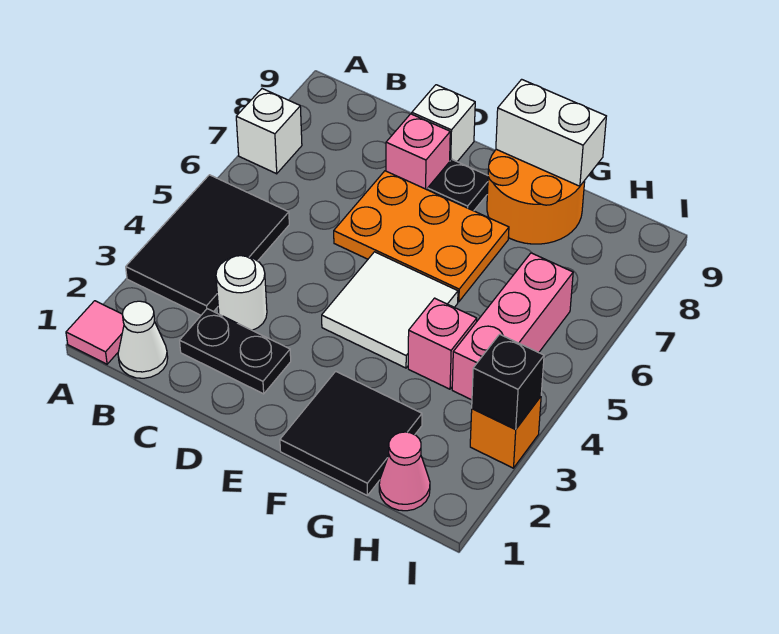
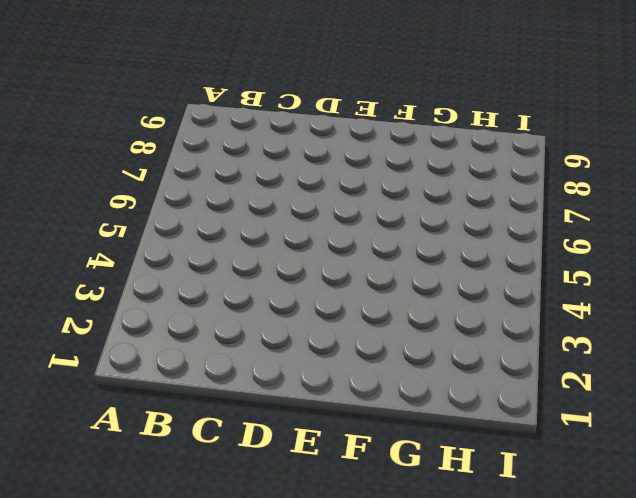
none -> pink 1x1 tile [66,301,124,364]
none -> black 2x3 tile [126,175,289,315]
none -> white 1x1 brick [236,89,302,174]

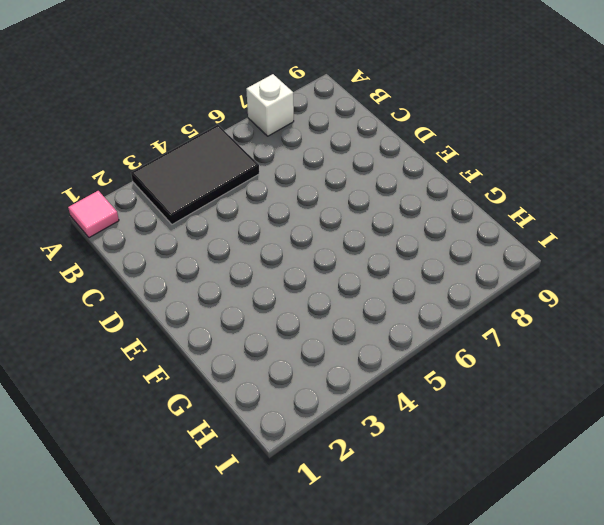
none -> white 1x1 cone [118,301,168,378]
none -> black 1x2 plate [180,309,291,394]
none -> white 1x1 round brick [216,256,267,330]

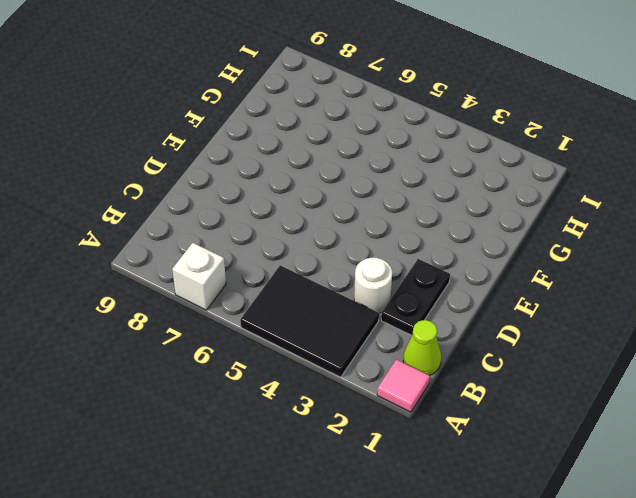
lime 1x1 cone [403,320,441,375] -> white 1x1 cone [118,301,168,378]
none -> orange 2x3 plate [334,171,509,302]
none -> pink 1x1 brick [386,114,450,190]
none -> white 1x1 brick [412,85,475,162]

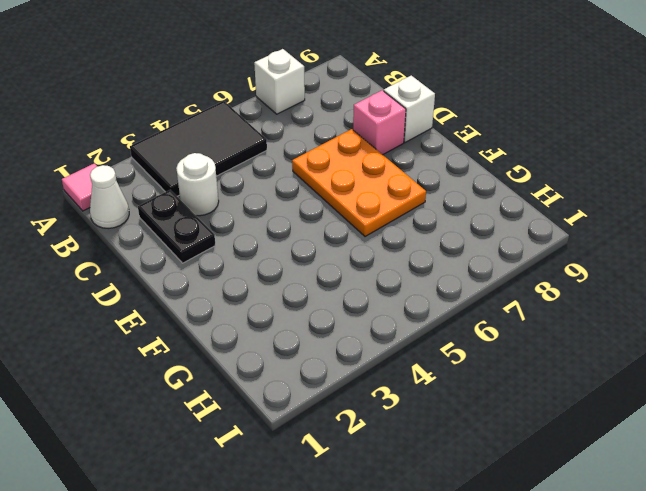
none -> white 2x2 tile [322,252,458,368]
none -> black 1x1 plate [428,160,488,211]
none -> black 2x2 tile [280,371,422,496]

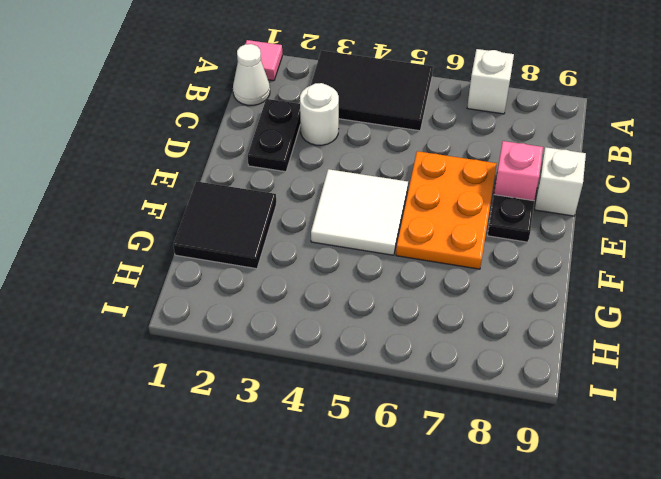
none -> orange 2x2 round brick [487,149,585,244]
none -> pink 1x1 brick [408,298,477,389]
none -> pink 1x1 cone [379,432,430,511]

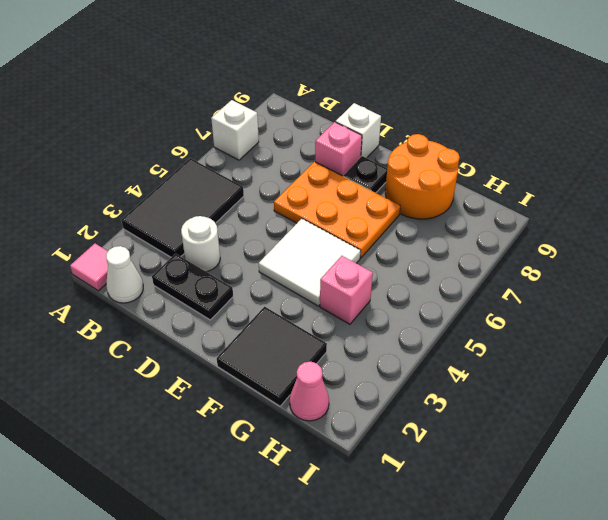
none -> pink 1x3 brick [452,253,573,400]
none -> orange 1x1 brick [470,397,541,468]
none -> white 1x2 brick [496,79,606,186]

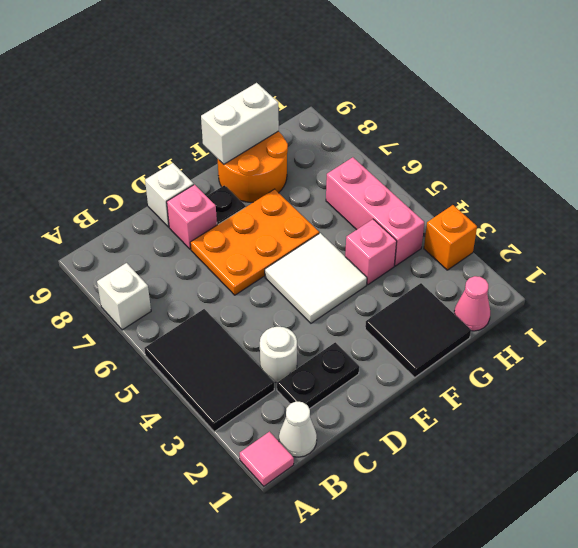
none -> black 1x1 brick [472,334,544,429]

